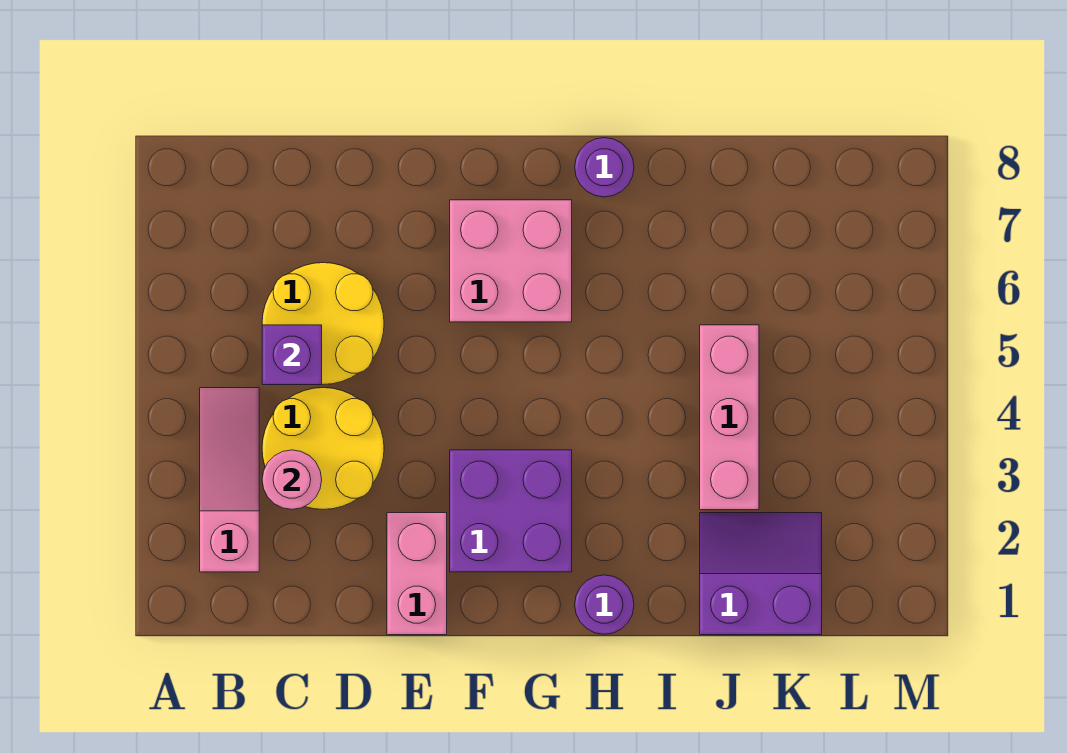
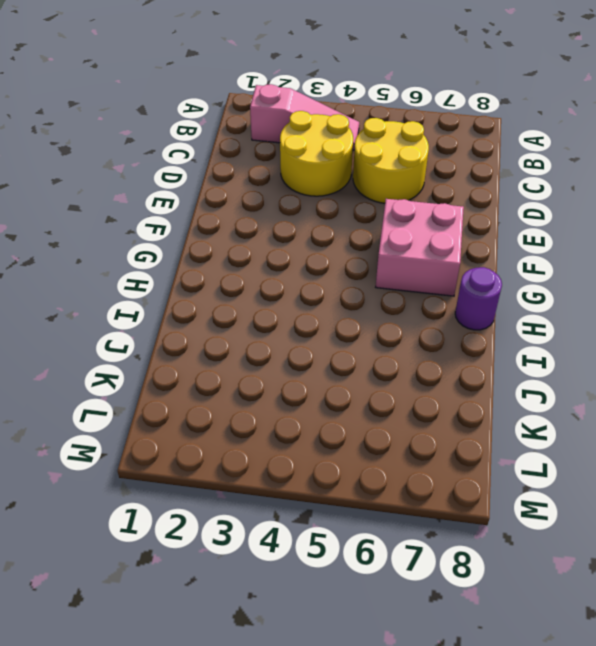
none -> pink 1x2 brick [387,513,447,635]
none -> purple 2x2 brick [450,450,572,572]
none -> purple 1x1 round brick [575,575,634,634]

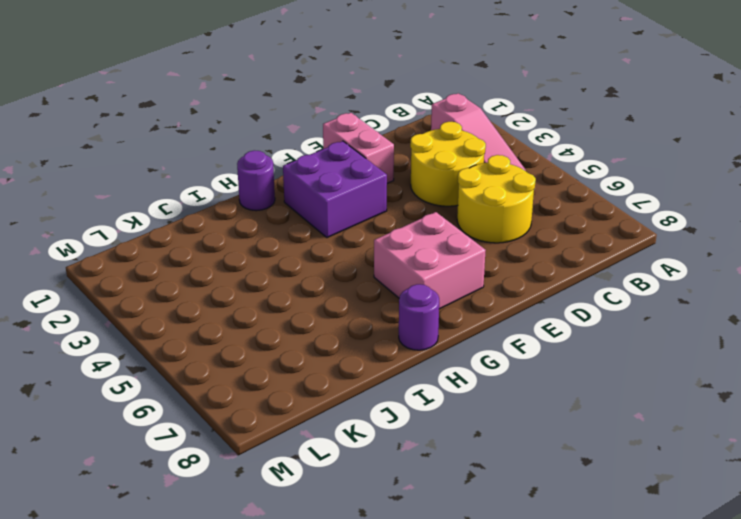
none -> purple 2x2 slope [700,513,822,635]
none -> pink 1x3 brick [700,325,759,510]
none -> pink 1x1 round brick [262,450,322,509]

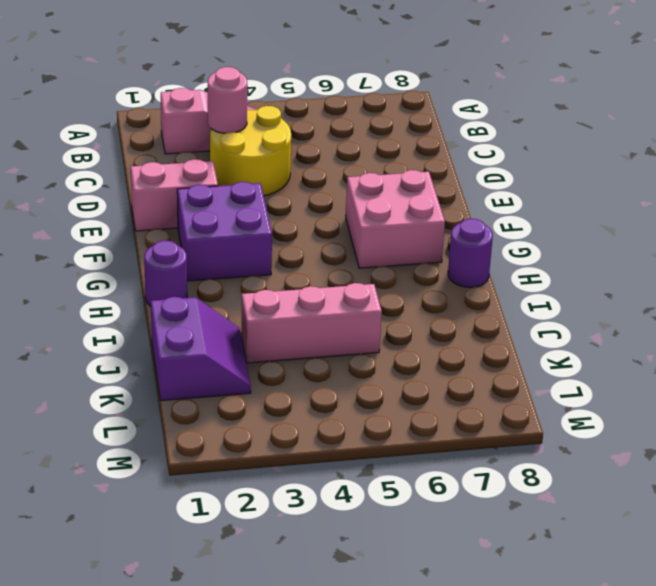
none -> yellow 2x2 round brick [262,263,384,385]
none -> purple 1x1 brick [262,325,322,385]

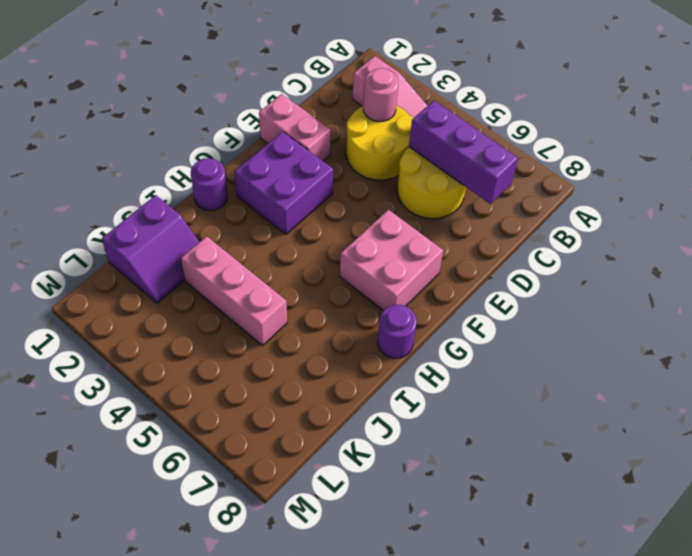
purple 1x3 brick [409,101,518,204] -> purple 1x1 brick [262,325,322,385]

